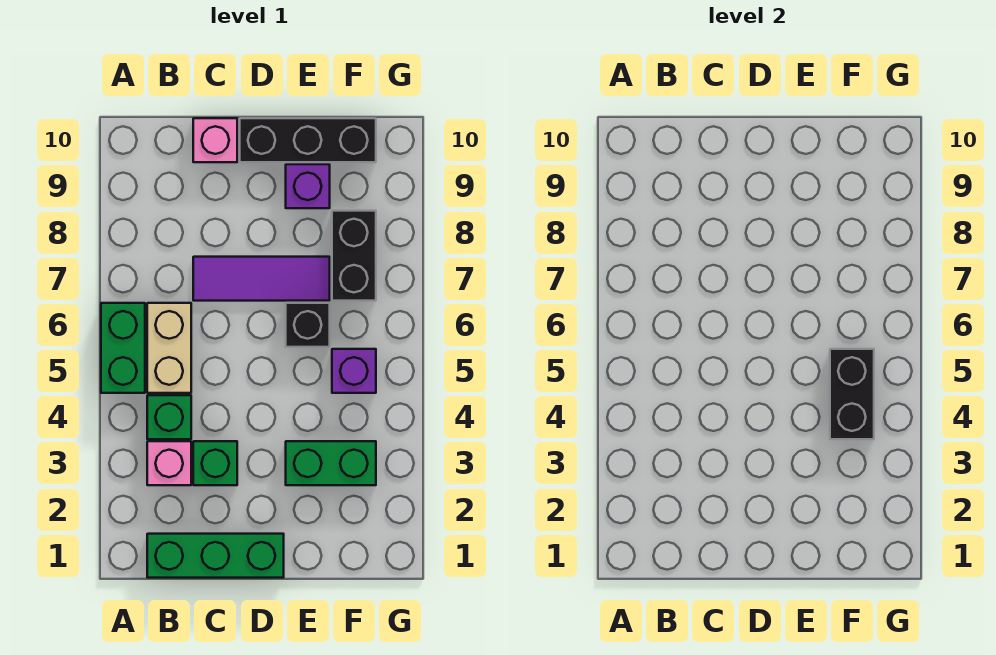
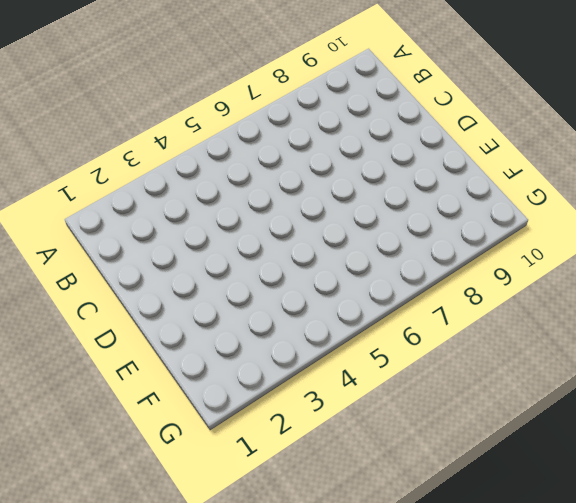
none -> green 1x2 brick [101,303,145,393]
none -> green 1x3 brick [147,534,284,578]
none -> pink 1x1 brick [147,441,191,485]

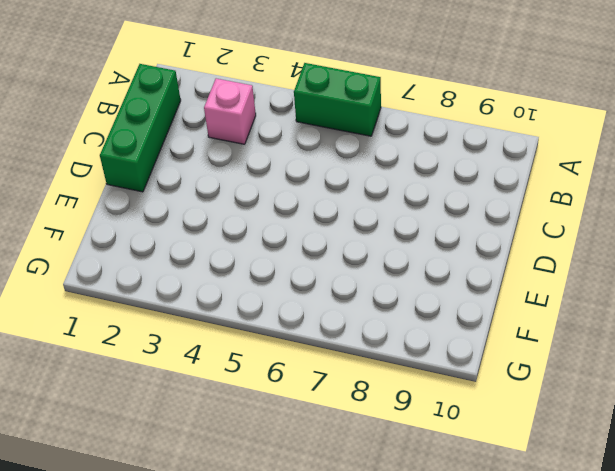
none -> green 1x1 brick [147,395,191,439]
none -> tan 1x2 brick [147,303,191,393]
none -> green 1x1 brick [193,441,237,485]

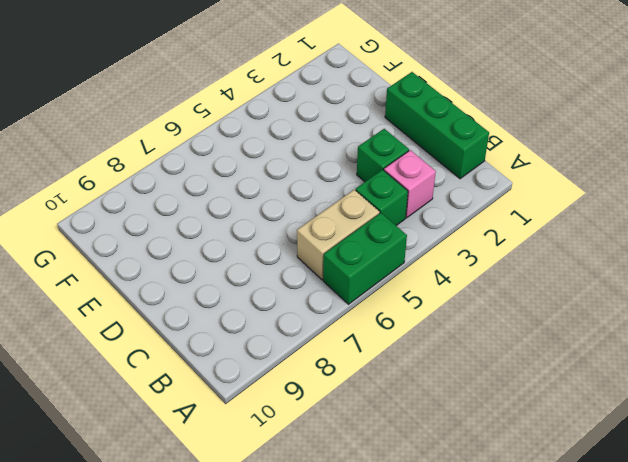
none -> purple 1x3 tile [193,257,330,301]
none -> pink 1x1 brick [193,118,237,162]
none -> black 1x3 brick [240,118,376,162]

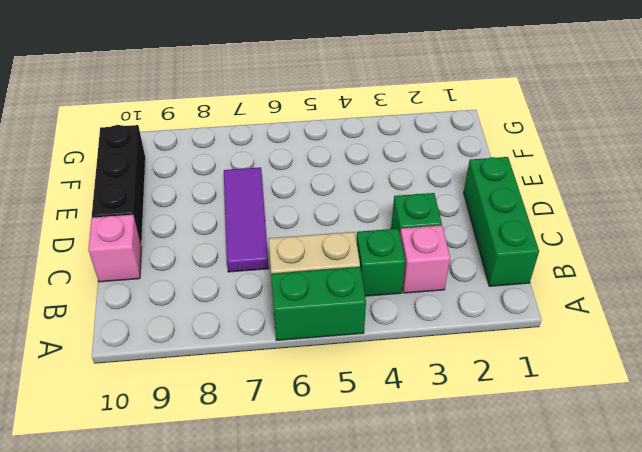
none -> green 1x2 brick [286,441,376,485]
none -> black 1x1 brick [286,303,330,347]
none -> purple 1x1 brick [286,164,330,208]

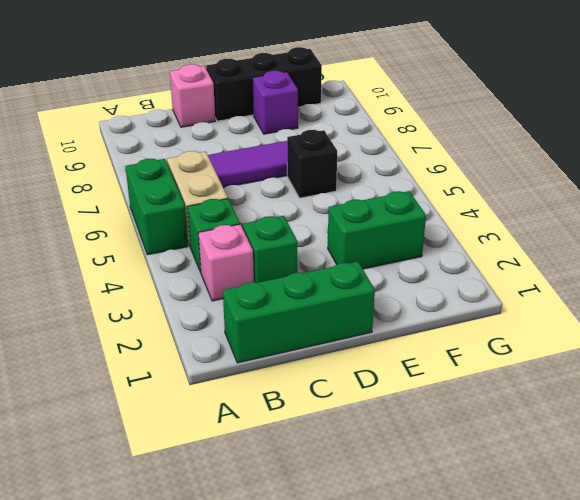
none -> purple 1x1 brick [332,349,376,393]
none -> black 1x2 brick [332,211,376,301]
none -> black 1x2 brick [830,349,874,439]

